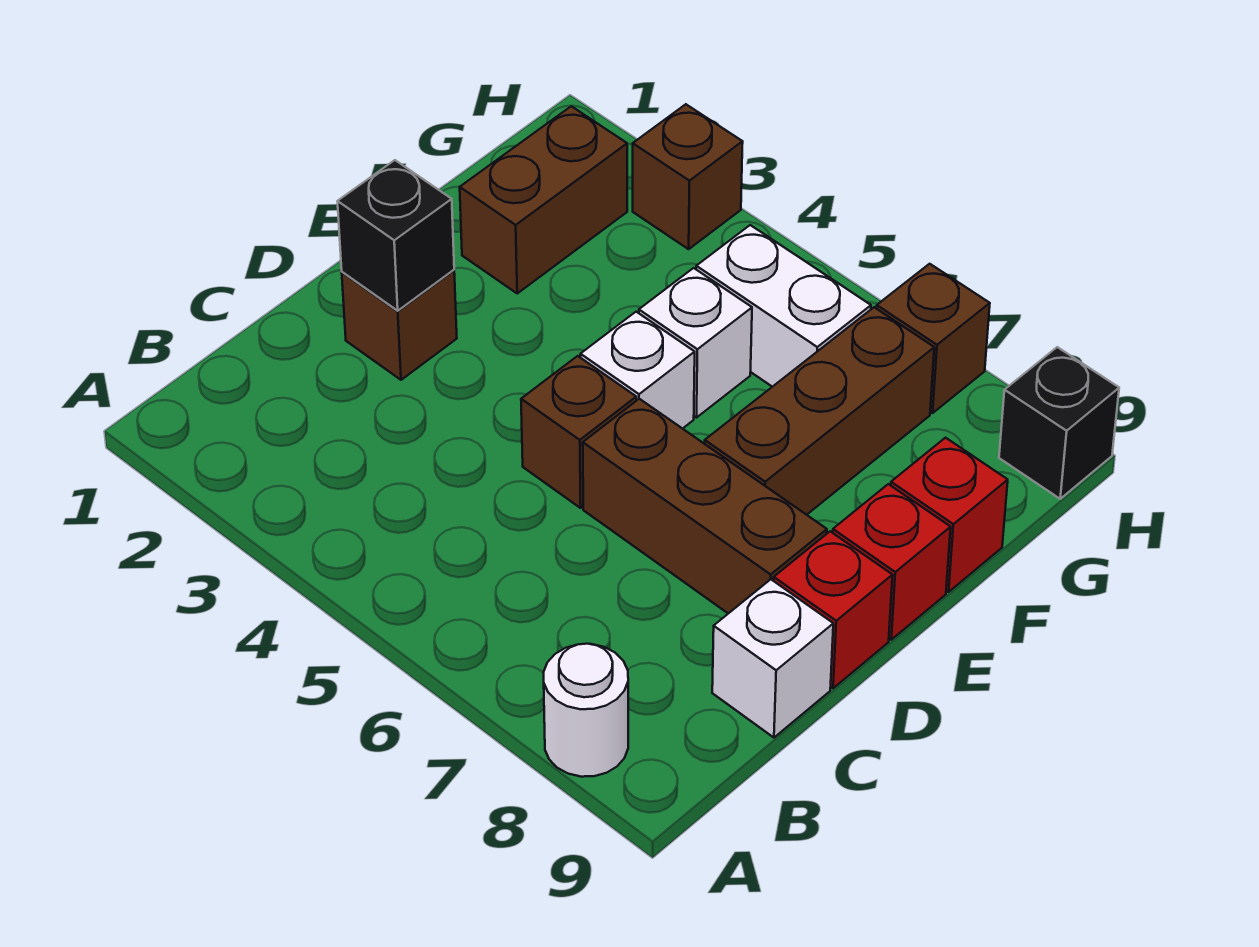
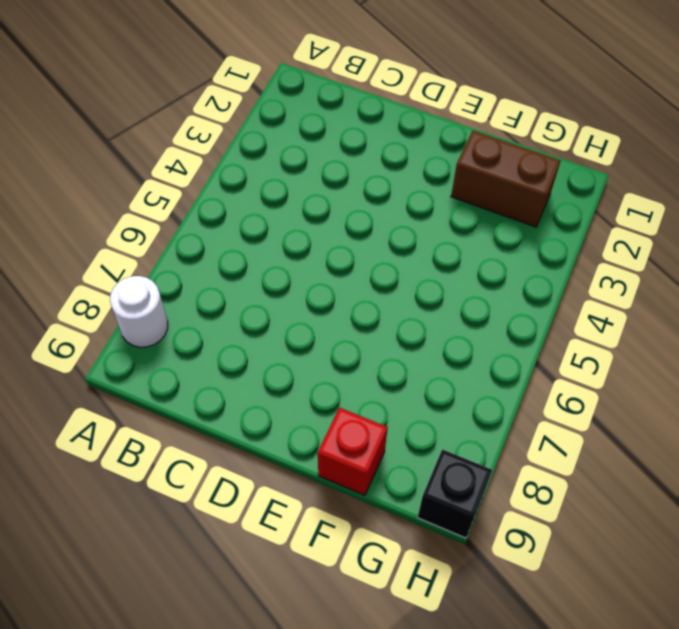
none -> white 1x1 brick [712,579,833,738]
none -> brown 1x1 brick [342,270,457,380]
none -> brown 1x1 brick [521,356,636,508]

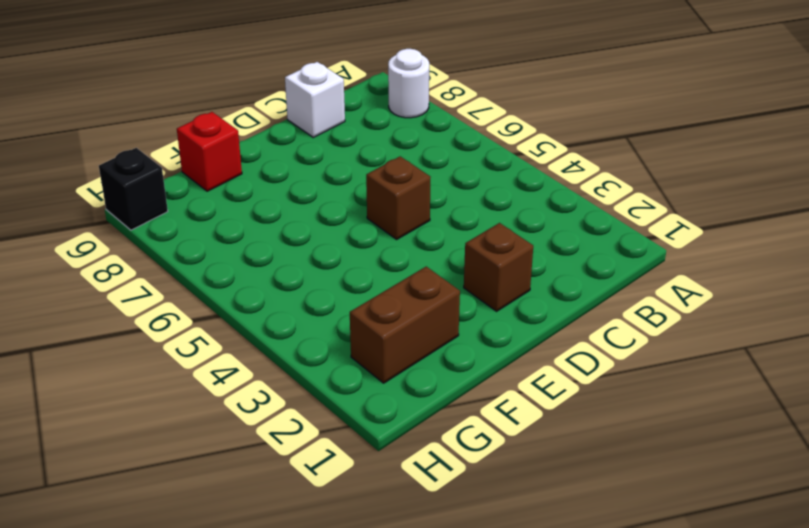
none -> brown 1x3 brick [583,399,827,614]
none -> red 1x1 brick [774,531,892,688]
none -> white 1x1 brick [580,312,695,429]

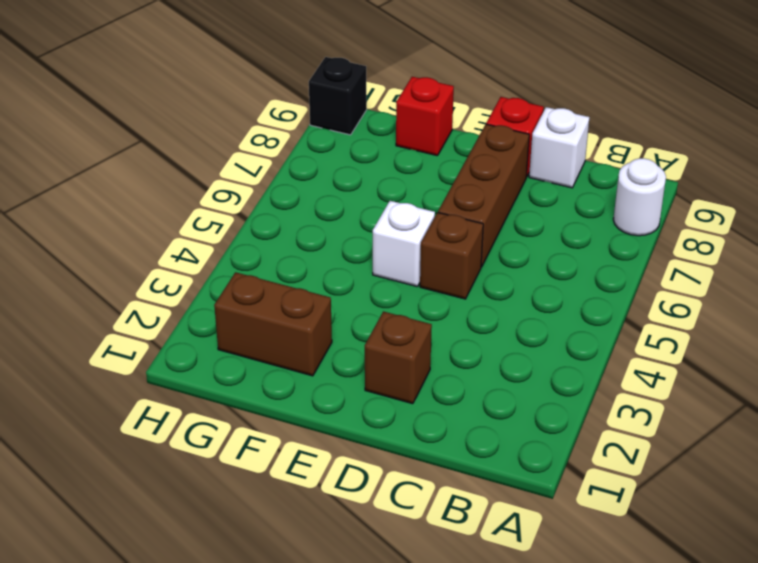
none -> brown 1x3 brick [705,307,934,515]
none -> red 1x1 brick [833,484,951,640]
none -> white 1x1 brick [639,268,752,418]

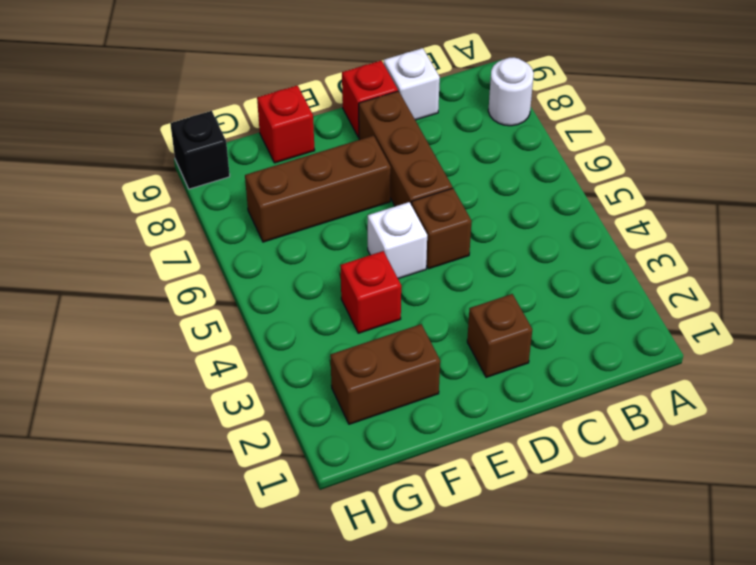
red 1x1 brick [340,251,401,333] -> red 1x1 brick moved to [833,484,951,640]
none -> white 1x1 brick [639,268,752,418]
none -> white 1x2 brick [696,225,871,387]
none -> brown 1x1 brick [633,104,743,249]

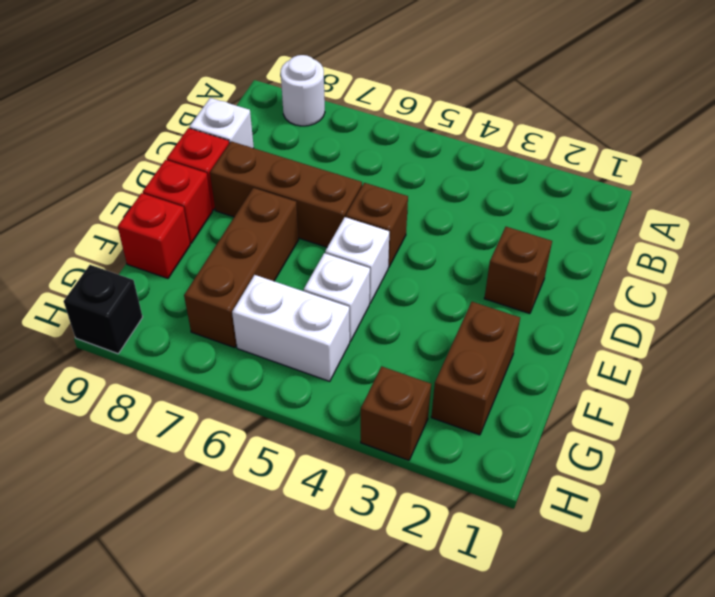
none -> brown 1x1 brick [877,264,990,413]
none -> black 1x1 brick [337,160,454,311]

